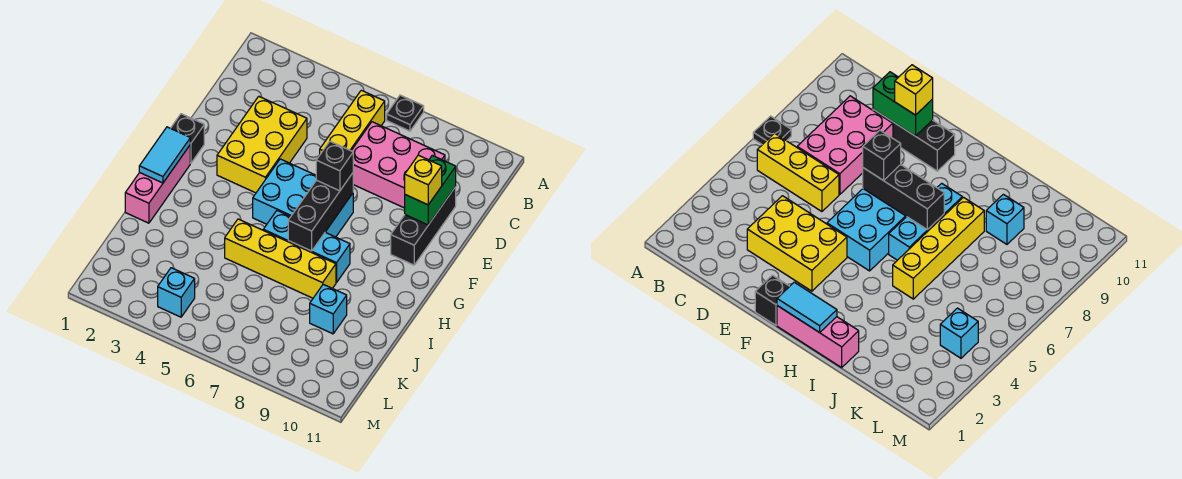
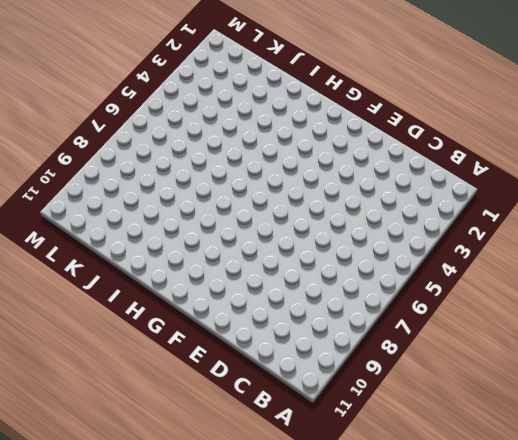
none -> black 1x1 plate [387,95,424,131]
none -> yellow 1x3 brick [320,90,385,154]
none -> pink 2x3 brick [351,122,445,208]

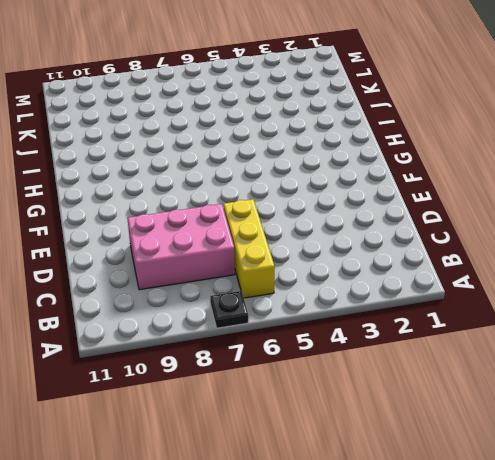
none -> yellow 2x3 brick [217,96,307,193]
none -> black 1x3 brick [391,187,456,265]
none -> black 1x1 brick [171,114,204,163]

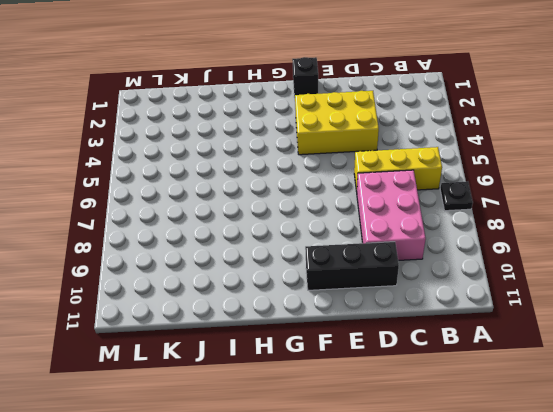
none -> cyan 2x3 brick [253,159,353,237]
none -> pink 1x3 brick [125,146,190,223]
none -> cyan 1x3 brick [263,211,350,283]

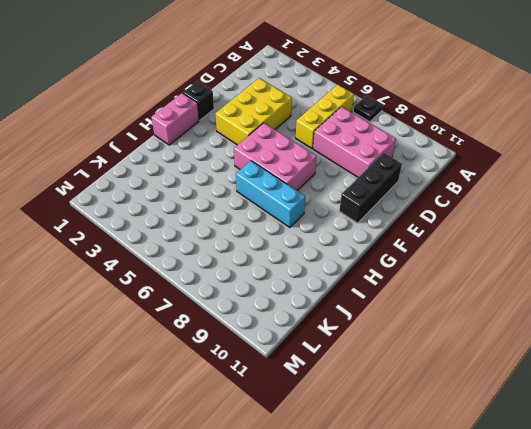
pink 2x3 brick [234,123,317,190] -> cyan 2x3 brick [253,159,353,237]
pink 1x2 brick [151,93,199,145] -> pink 1x3 brick [125,146,190,223]
none -> yellow 1x4 brick [225,219,336,298]
none -> cyan 1x1 brick [310,284,347,334]
none -> cyan 1x1 brick [158,268,195,317]

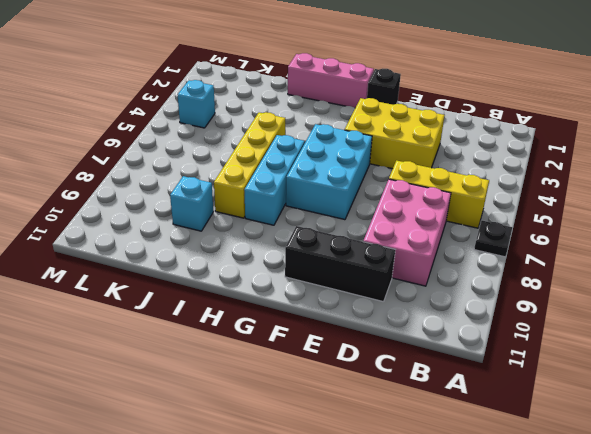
none -> green 1x2 brick [405,155,456,225]
none -> black 1x3 brick [288,173,353,251]
none -> cyan 1x2 tile [139,127,190,183]

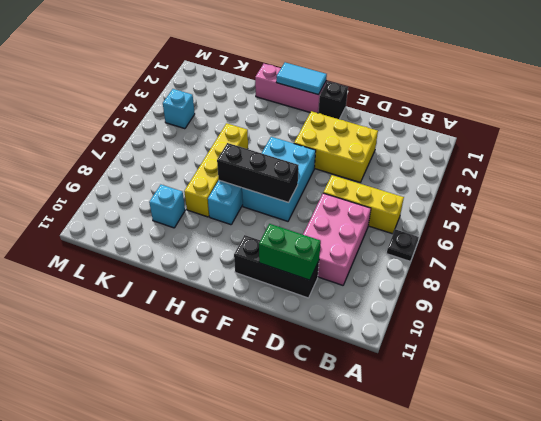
none -> yellow 1x1 brick [405,155,442,205]
none -> black 1x1 brick [316,141,353,191]

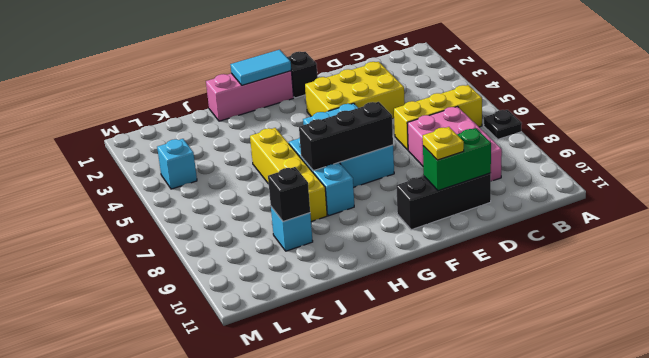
yellow 1x1 plate [423,127,464,160] -> yellow 1x1 brick [405,155,442,205]
black 1x1 brick [268,167,310,222] -> black 1x1 brick moved to [316,141,353,191]

